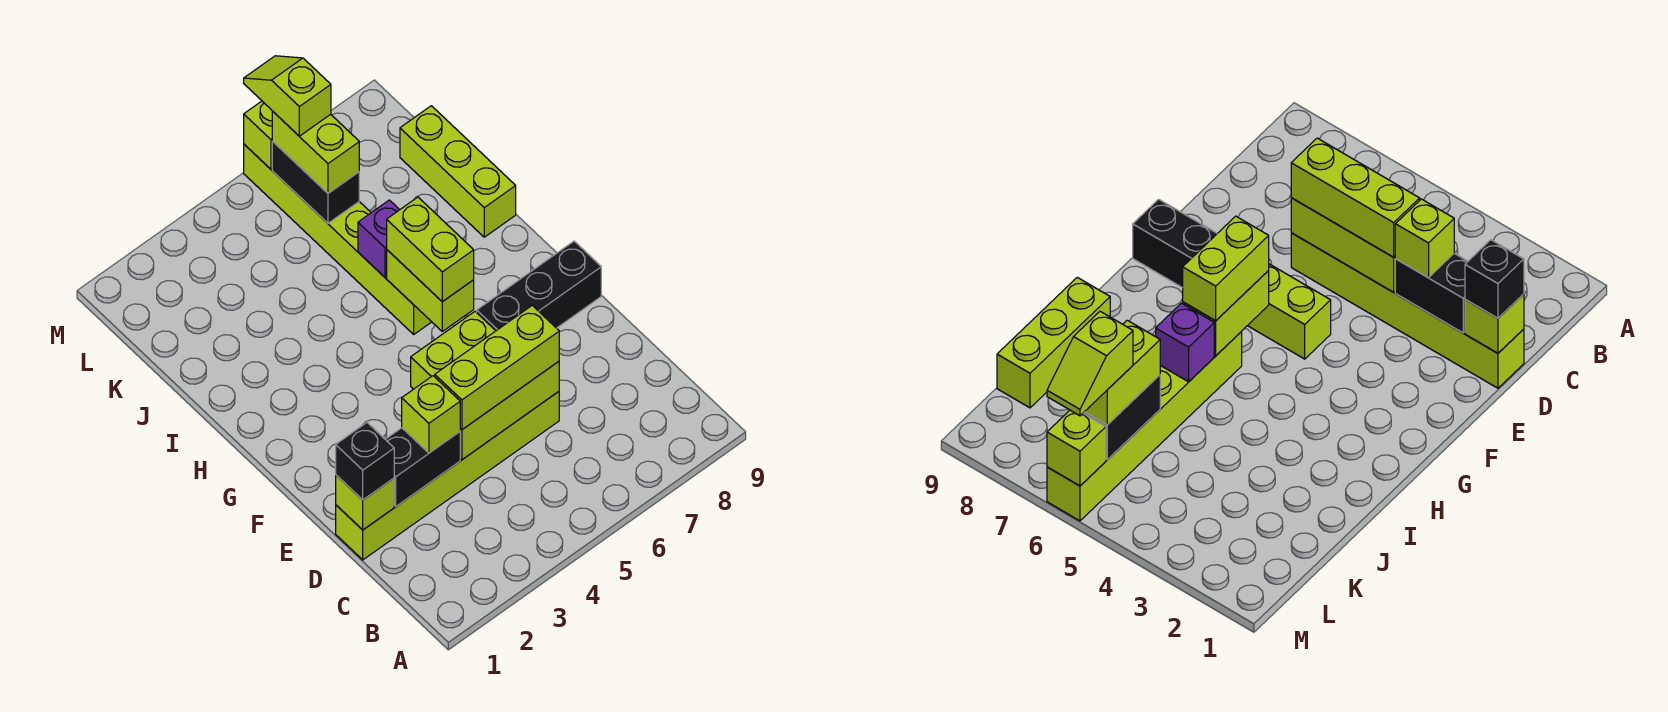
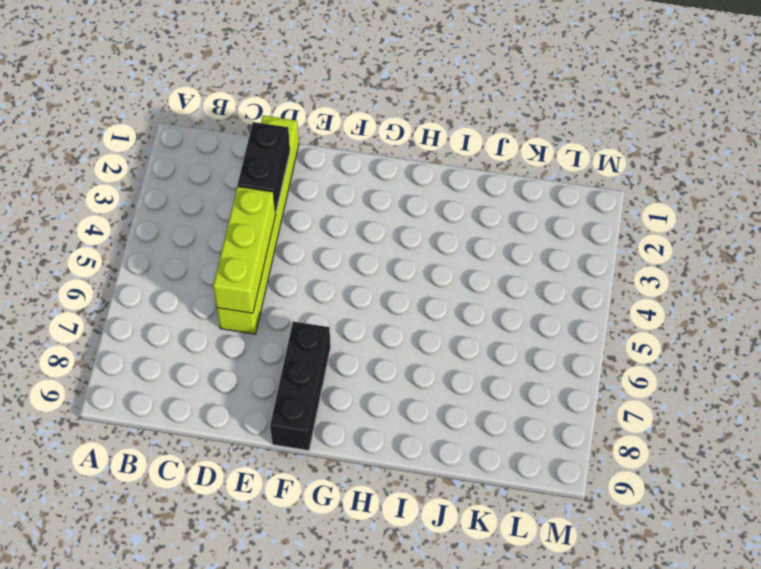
none -> lime 1x2 brick [411,312,495,389]
none -> lime 1x6 brick [244,144,431,334]
none -> lime 1x3 brick [400,106,516,237]

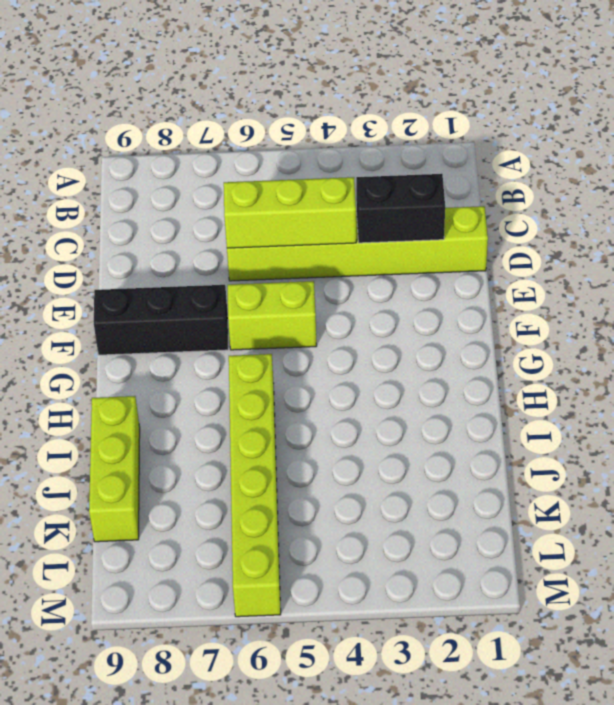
none -> lime 1x1 brick [336,475,394,530]
none -> lime 1x2 brick [387,250,474,331]
none -> purple 1x1 brick [358,200,400,277]

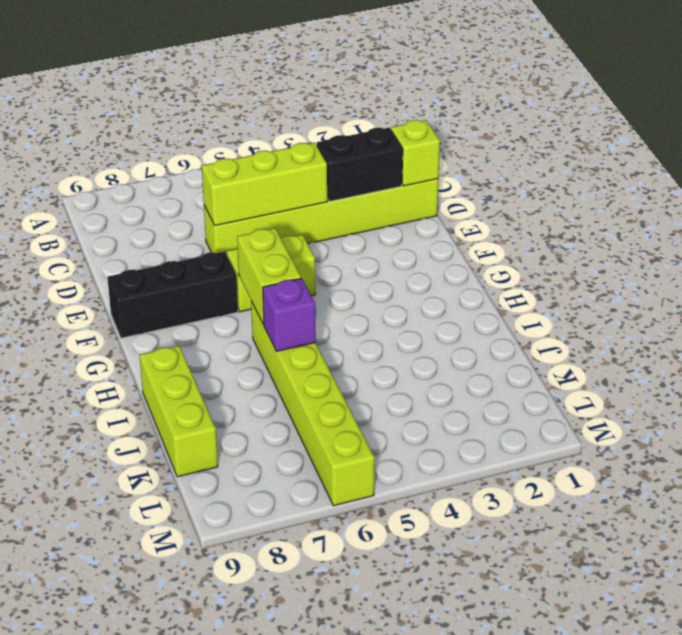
none -> black 1x2 brick [272,141,359,223]
none -> lime 1x1 brick [244,101,272,169]
none -> black 1x1 brick [336,423,394,500]

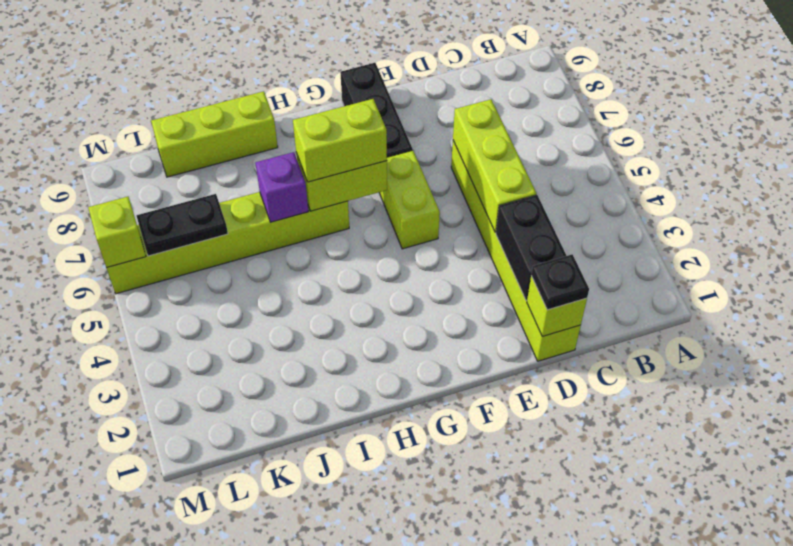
black 1x1 plate [531,254,589,310] -> black 1x1 brick [336,423,394,500]
black 1x2 plate [136,194,228,256] -> black 1x2 brick [272,141,359,223]
none -> lime 1x1 brick [402,376,460,453]
none -> lime 1x3 brick [435,305,559,430]
none -> lime 1x2 brick [272,111,359,193]

